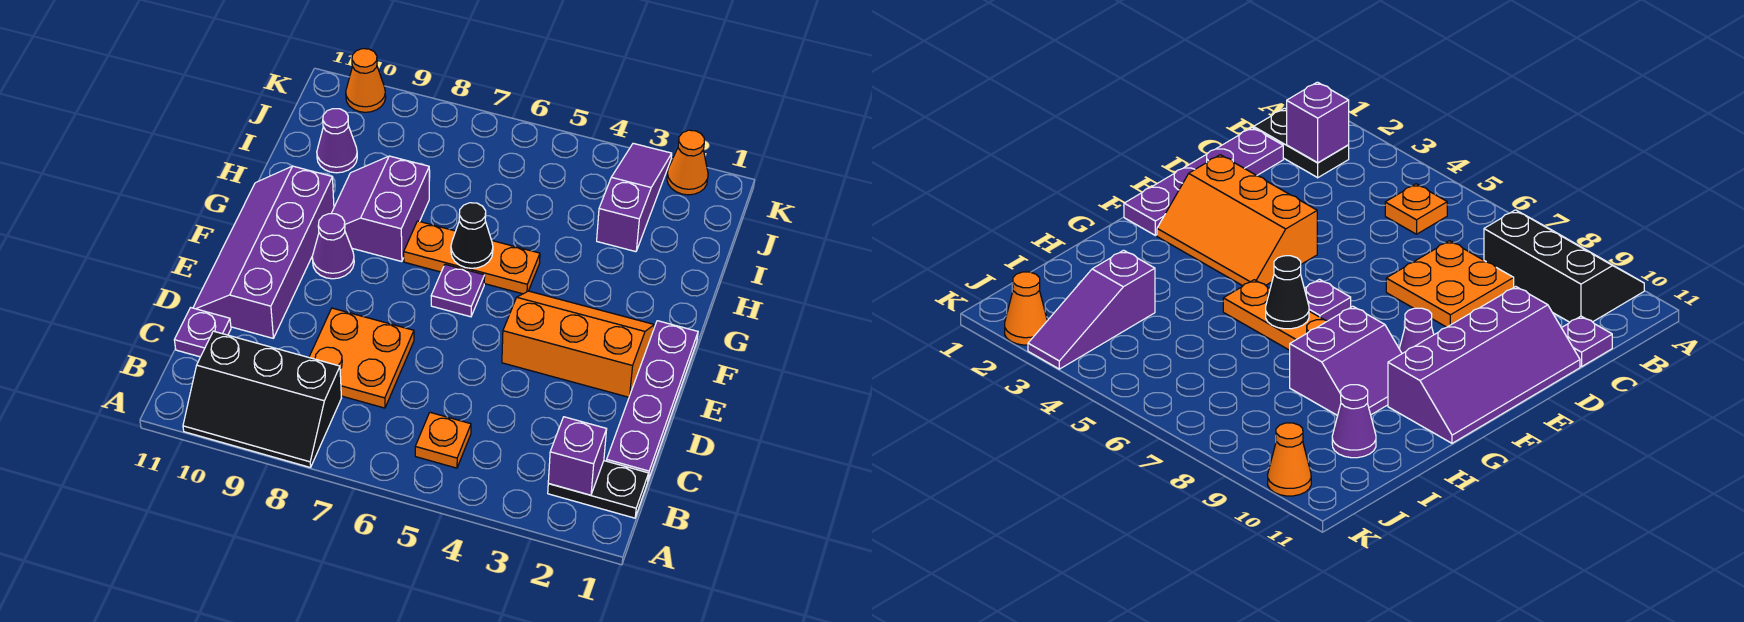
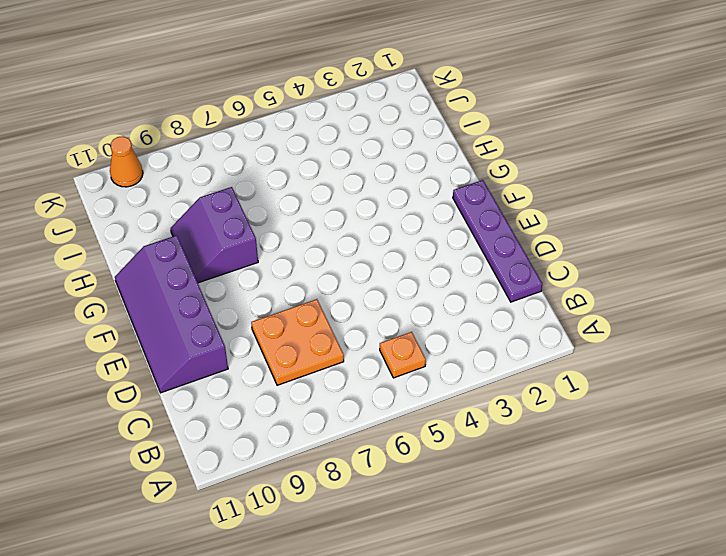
none -> black 2x3 slope [183,331,342,468]
none -> black 1x2 plate [548,461,649,518]
none -> purple 1x1 plate [174,308,231,357]

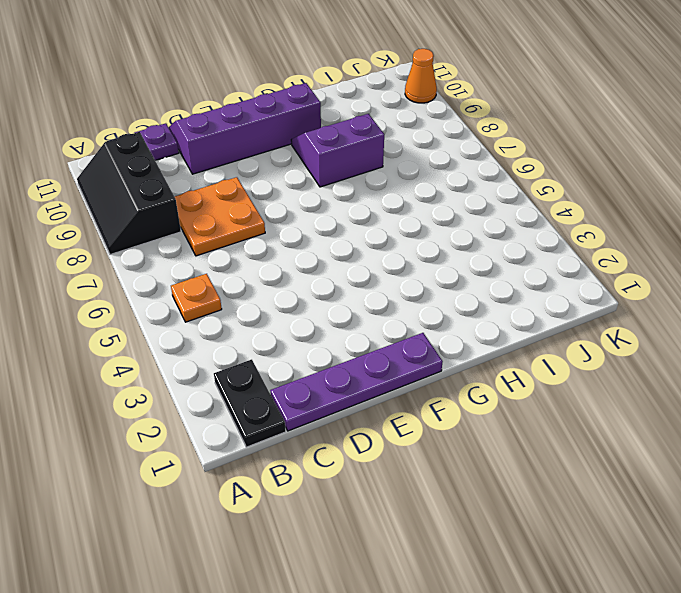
none -> orange 2x3 slope [502,291,654,397]
none -> purple 1x1 plate [431,264,485,317]
none -> purple 1x1 cone [312,214,354,279]

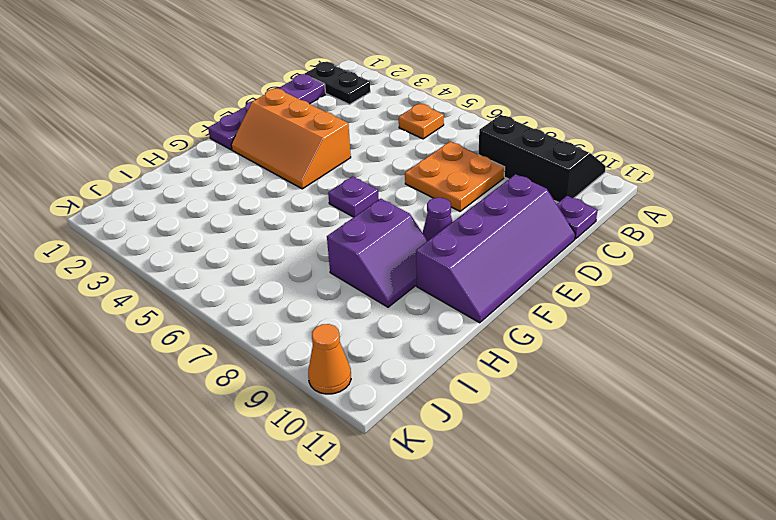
none -> orange 1x3 plate [404,221,540,294]
none -> purple 1x3 slope [597,143,672,252]
none -> purple 1x1 cone [317,109,357,173]

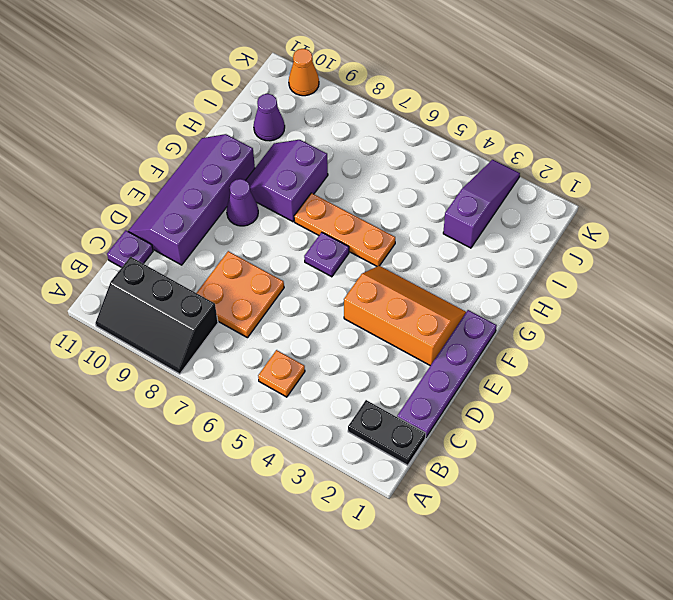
none -> orange 1x1 cone [667,130,708,195]
none -> purple 1x1 brick [548,417,607,495]
none -> black 1x1 cone [451,203,493,268]

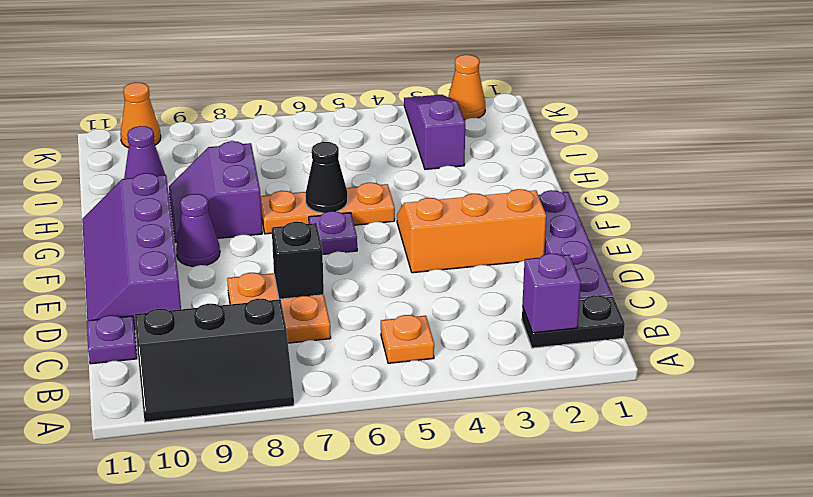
black 1x1 brick [272,222,324,299] -> none

